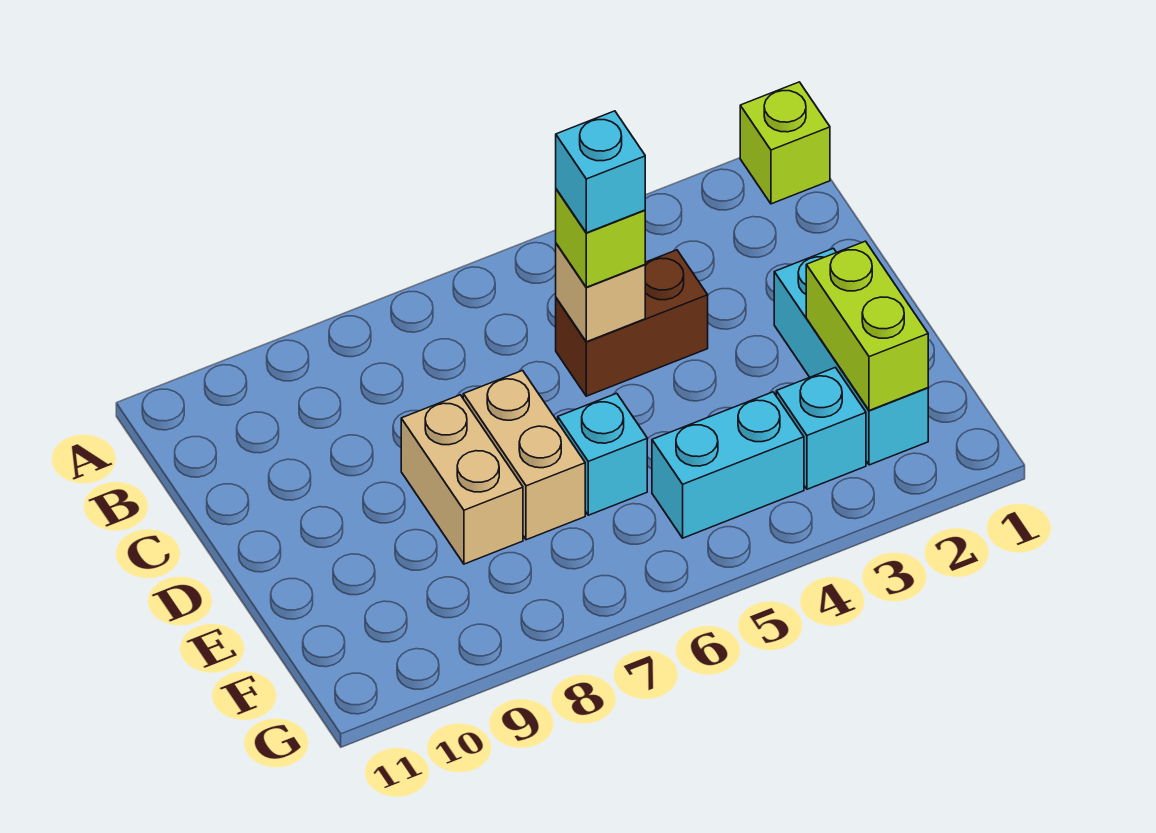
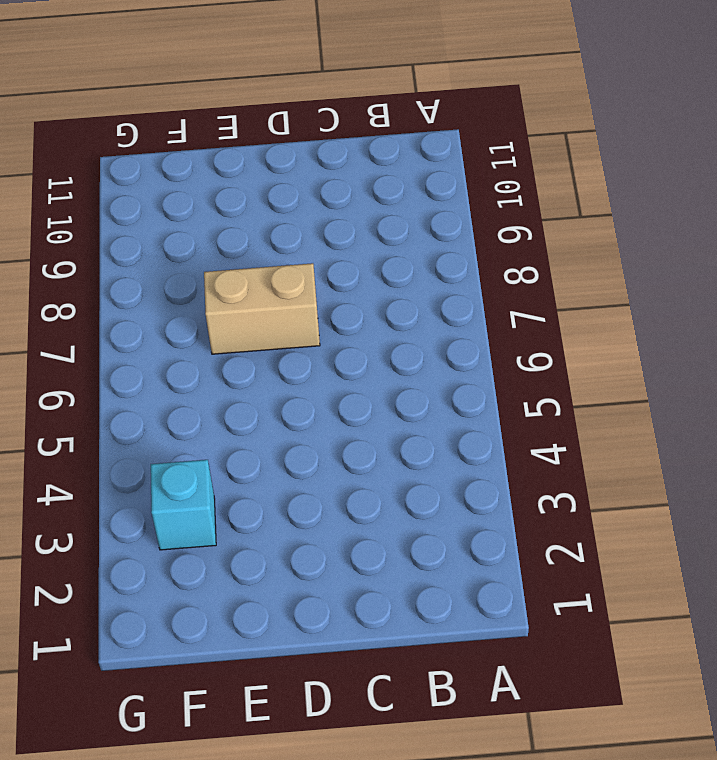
none -> lime 1x1 brick [740,82,830,204]
none -> brown 1x2 brick [556,250,708,396]
none -> cyan 1x3 brick [774,248,928,465]

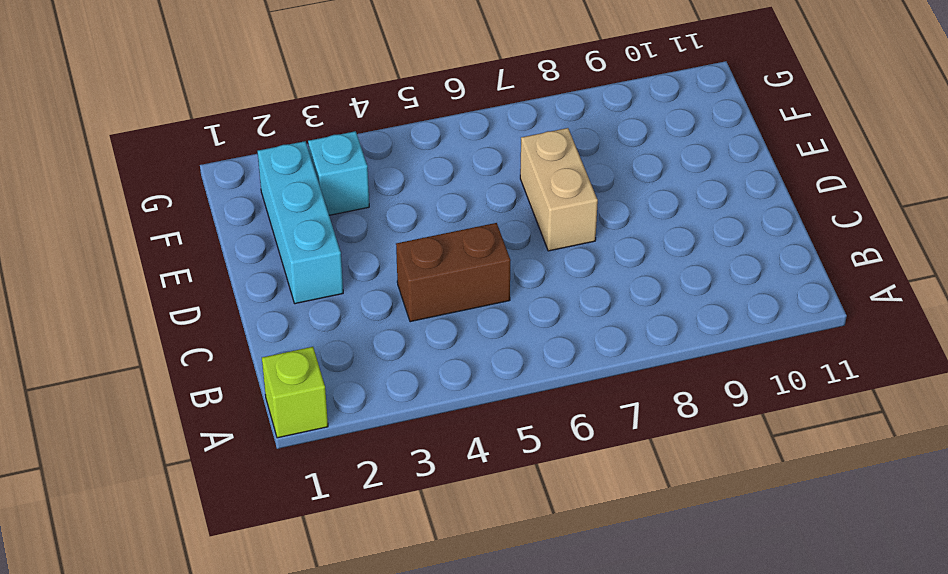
none -> tan 1x2 brick [401,395,523,564]
none -> cyan 1x1 brick [558,393,647,515]
none -> cyan 1x2 brick [652,392,804,538]

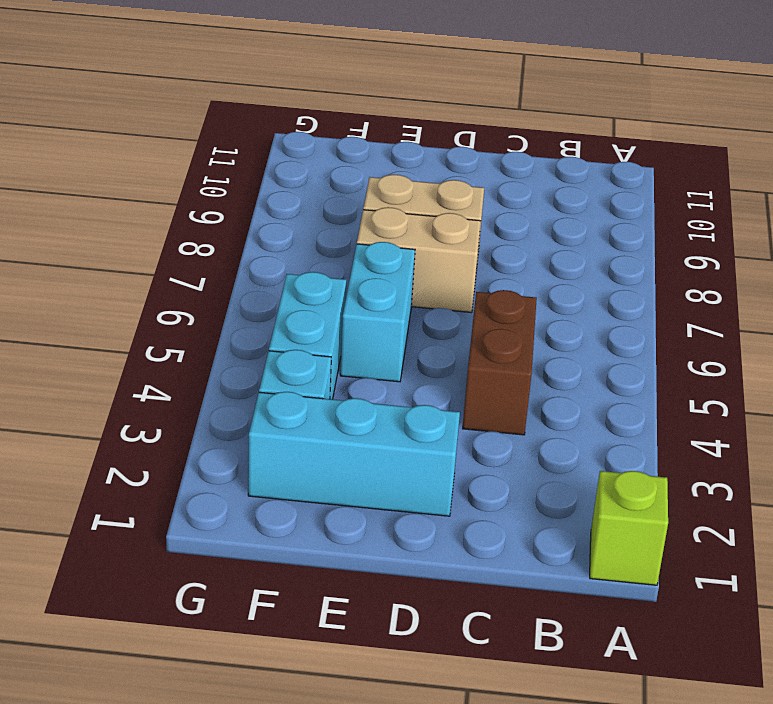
cyan 1x2 brick [340,242,415,382] -> cyan 1x1 brick [558,393,647,515]
none -> tan 1x1 brick [556,244,645,342]
none -> lime 1x2 brick [806,241,928,411]
none -> lime 1x1 brick [556,189,645,287]

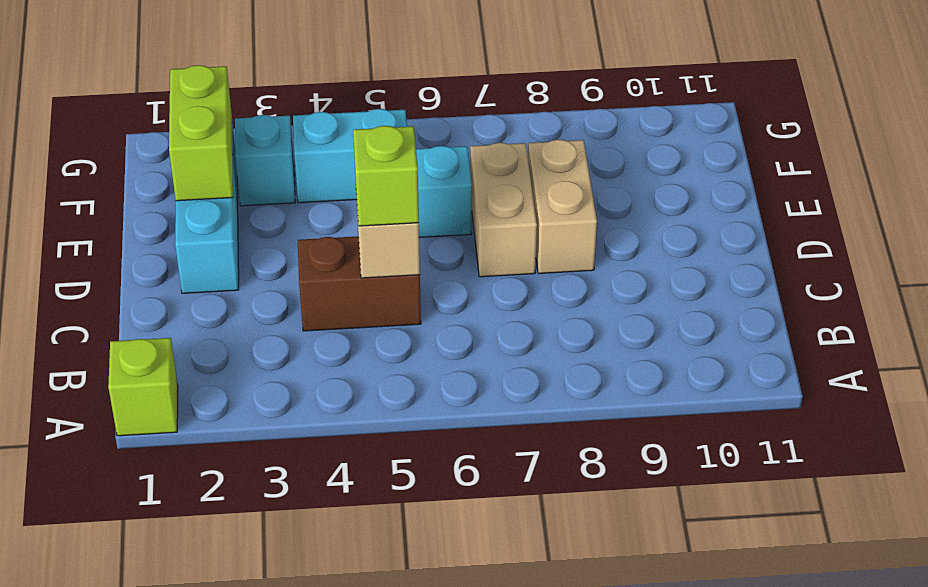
none -> cyan 1x1 brick [556,111,645,233]

